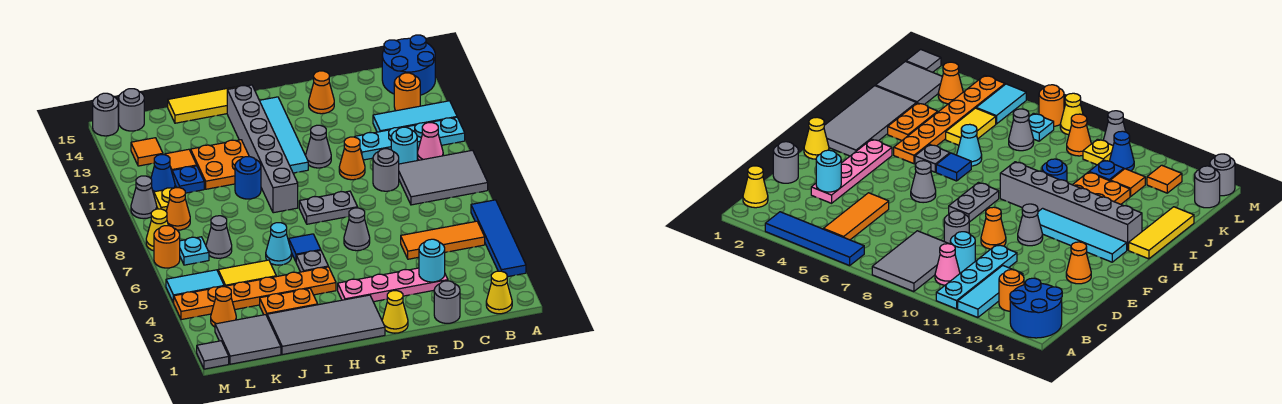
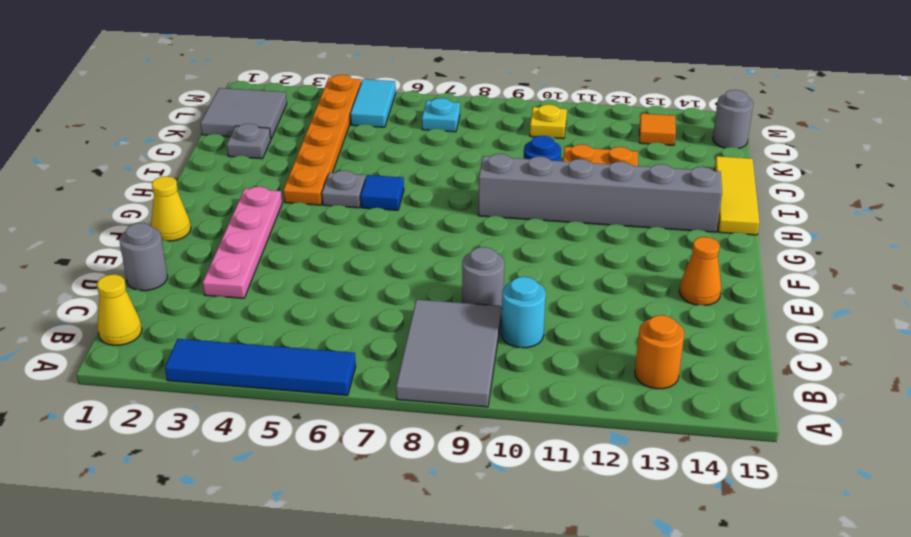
grey 1x1 plate [227,124,271,159] -> grey 2x4 tile [267,295,385,355]
none -> cyan 1x4 plate [355,117,465,160]
none -> cyan 1x3 tile [373,101,457,132]
none -> blue 2x2 round brick [382,35,435,95]
none -> orange 1x3 tile [401,221,485,259]

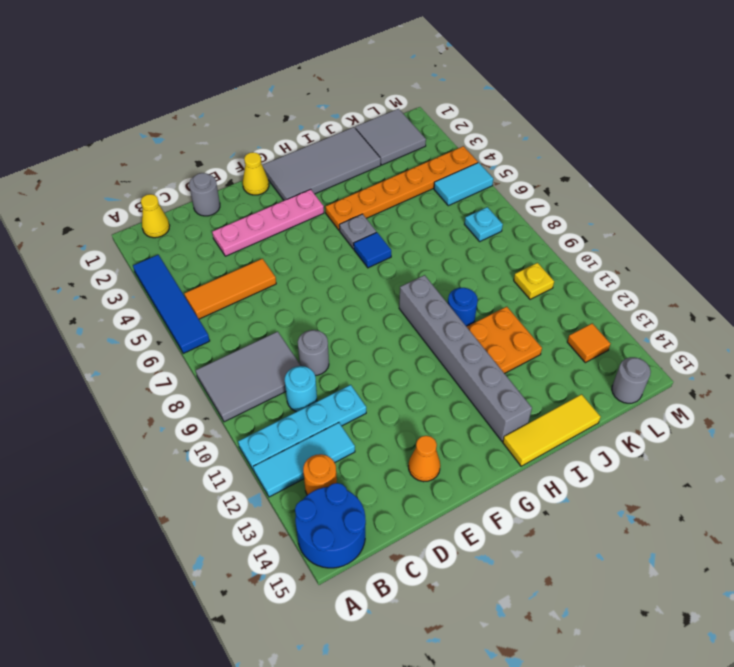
none -> pink 1x1 cone [417,123,443,160]
none -> orange 1x1 cone [339,137,365,180]
none -> grey 1x1 cone [344,208,370,251]
none -> grey 1x2 plate [299,191,358,224]

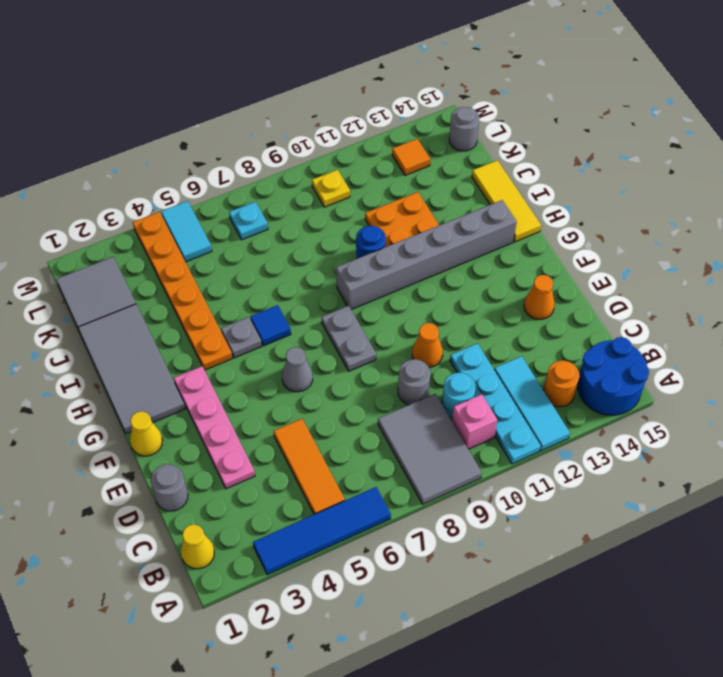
pink 1x1 brick [452,394,497,449] -> pink 1x1 cone [417,123,443,160]
none -> grey 1x1 cone [306,125,331,168]
none -> cyan 1x4 tile [260,97,308,173]
none -> orange 1x2 plate [260,288,318,316]
none -> cyan 1x1 cone [266,223,292,265]

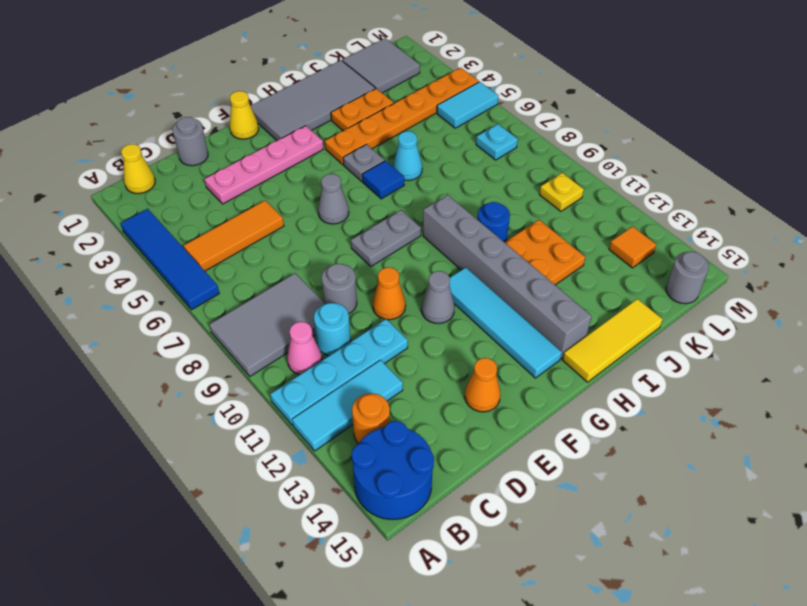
none -> yellow 1x2 tile [218,260,276,286]
none -> grey 1x1 cone [206,216,232,258]
none -> blue 1x1 plate [172,166,204,193]
none -> orange 1x1 tile [165,149,197,171]

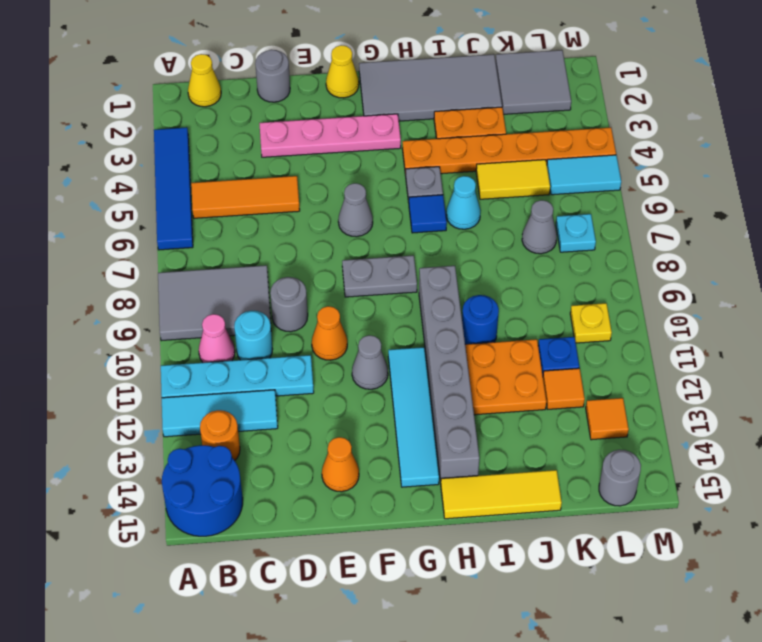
none -> orange 1x1 cone [211,287,236,327]
none -> orange 1x1 cone [166,188,190,230]
none -> blue 1x1 cone [151,155,175,194]
none -> grey 1x1 tile [197,341,229,369]

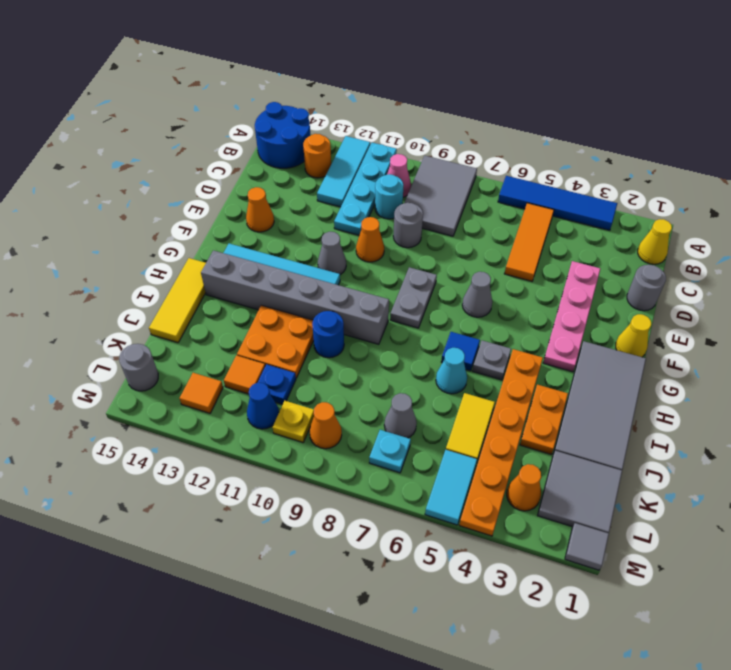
none -> orange 1x1 round brick [154,226,180,268]
none -> yellow 1x1 cone [146,209,168,251]
none -> grey 1x1 cone [131,176,157,219]
none -> grey 1x1 round brick [93,93,118,136]

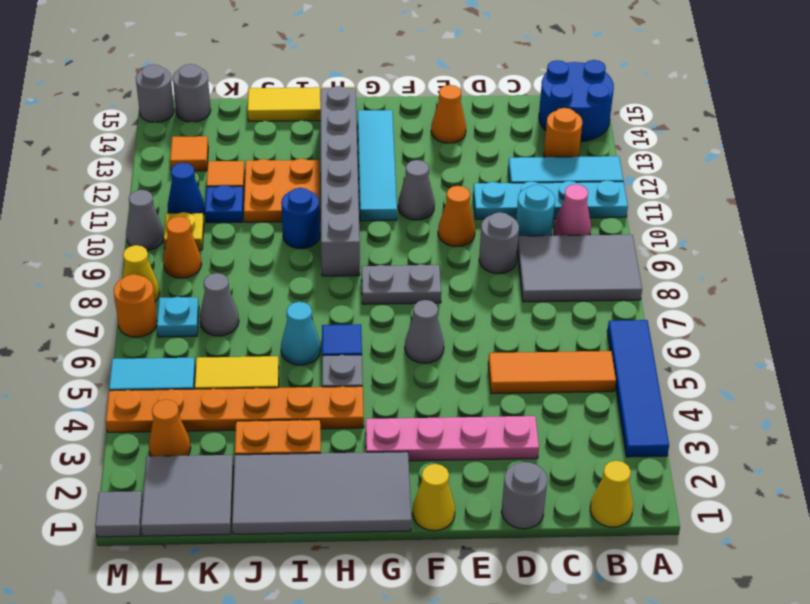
none -> cyan 1x1 round brick [419,239,445,282]

